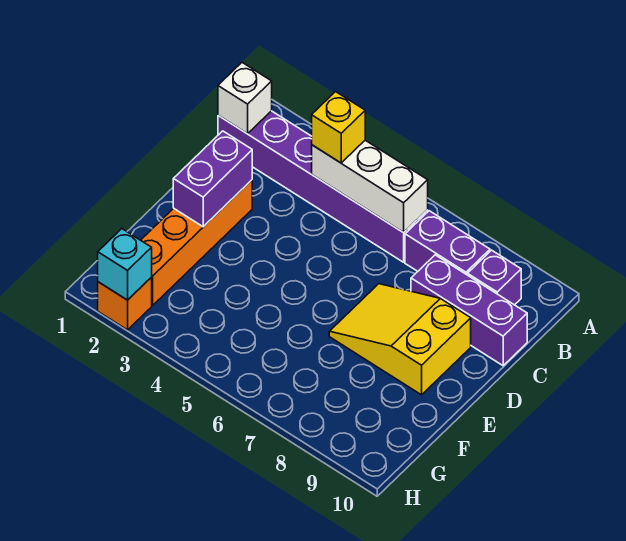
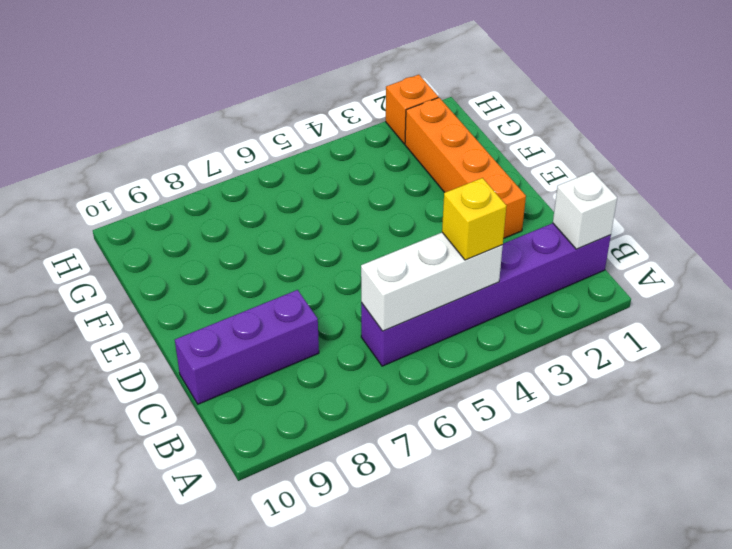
none -> purple 1x2 brick [405,211,490,275]
none -> purple 1x1 brick [468,250,521,305]
none -> yellow 2x3 slope [329,284,471,395]

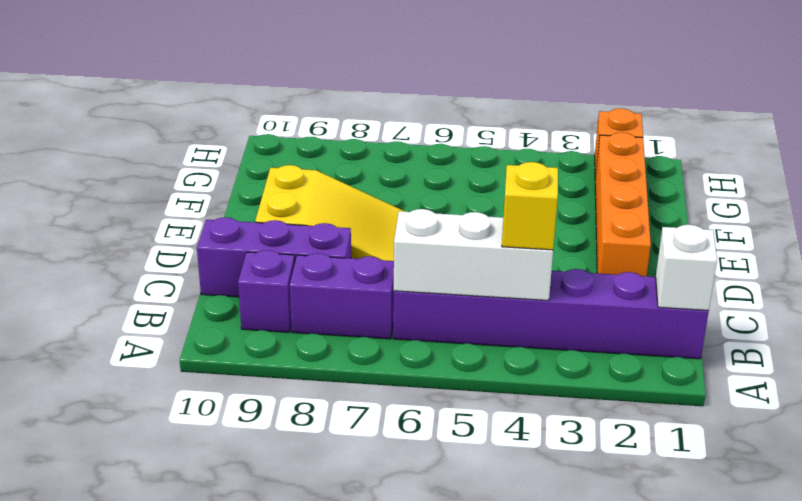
none -> purple 1x2 brick [173,131,252,227]
none -> cyan 1x1 brick [98,229,152,300]

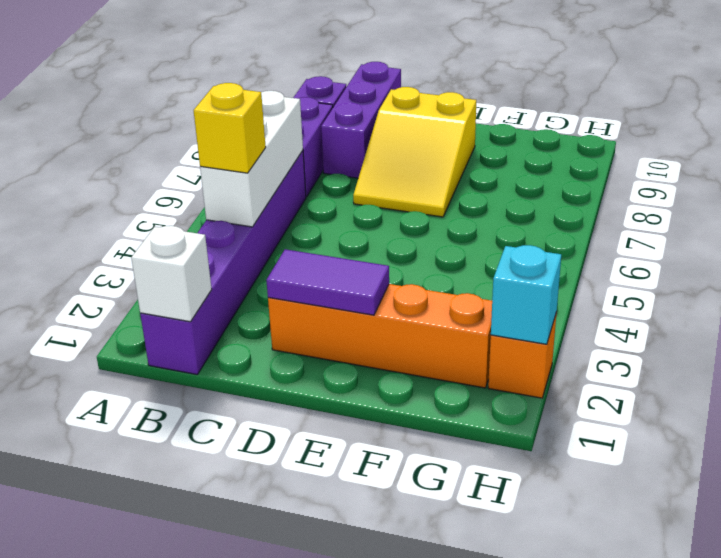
purple 1x2 tile [266,249,389,315] -> purple 1x2 brick [173,131,252,227]

